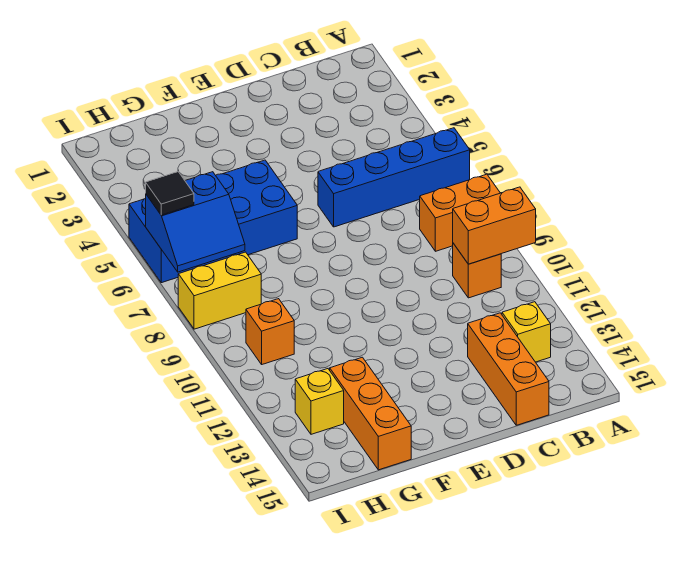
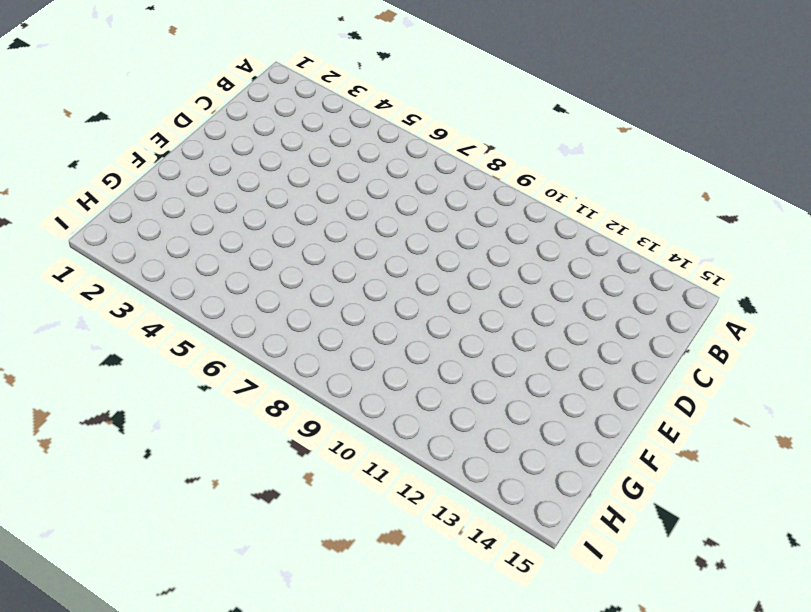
none -> blue 1x4 brick [318,128,470,227]
none -> orange 1x2 brick [420,174,500,251]
none -> orange 1x1 brick [453,243,501,298]

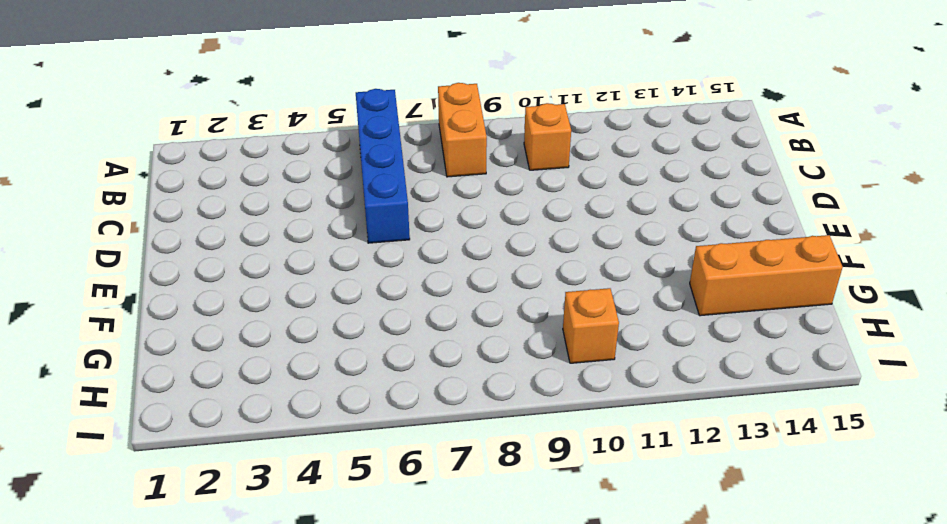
none -> yellow 1x1 brick [502,302,551,362]
none -> orange 1x3 brick [468,313,549,425]
none -> blue 2x4 brick [129,160,297,283]

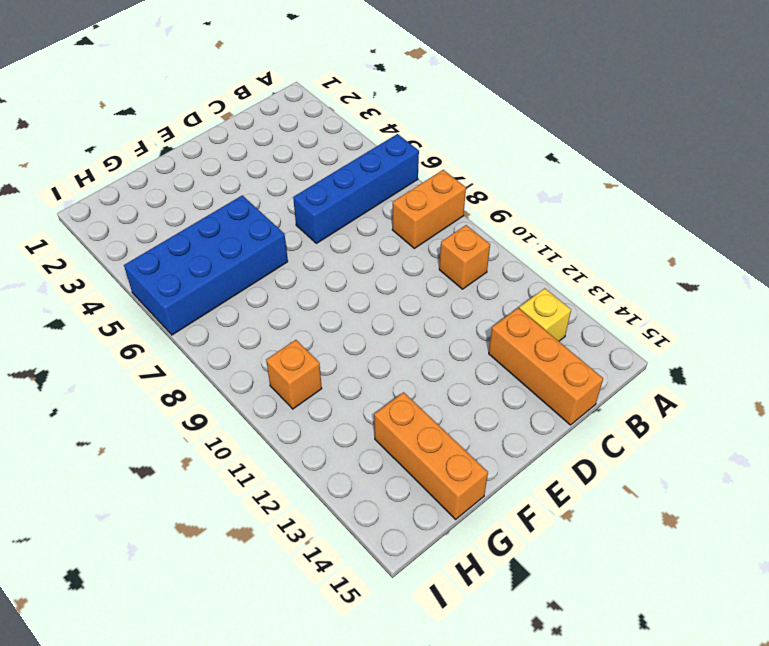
none -> yellow 1x2 brick [178,252,261,329]
none -> yellow 1x1 brick [295,369,344,434]
none -> orange 1x2 brick [453,187,536,264]

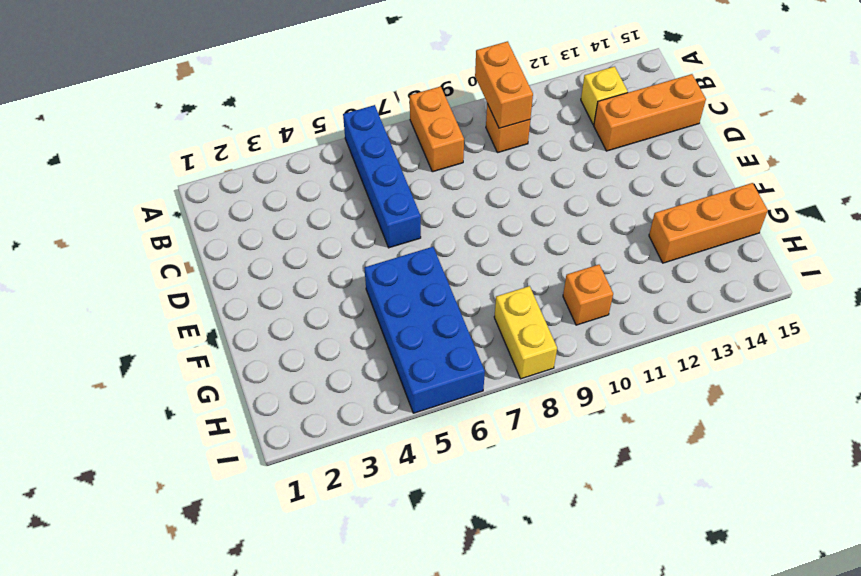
none -> yellow 1x1 brick [295,369,344,434]
none -> blue 2x2 slope [146,172,245,272]
none -> black 1x1 tile [146,172,194,215]

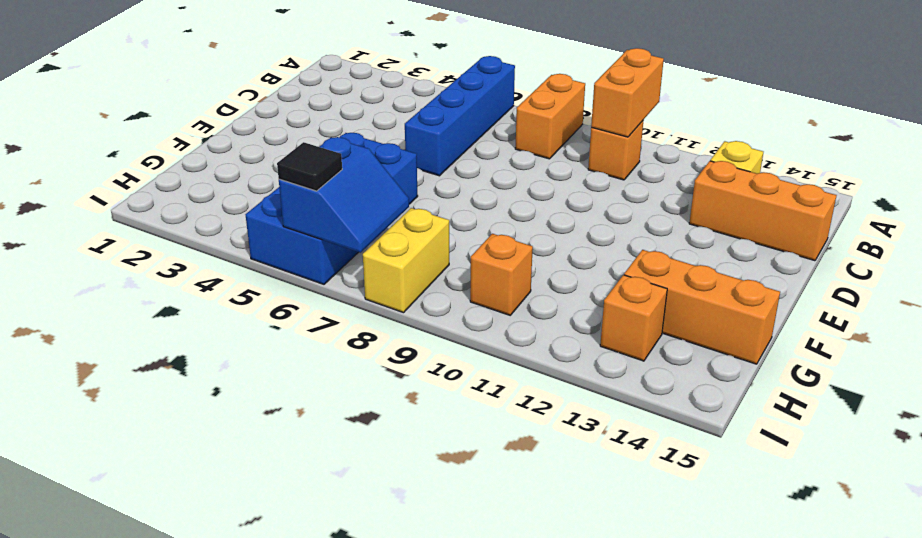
orange 1x1 brick [600,275,667,361] -> yellow 1x1 brick [295,369,344,434]

